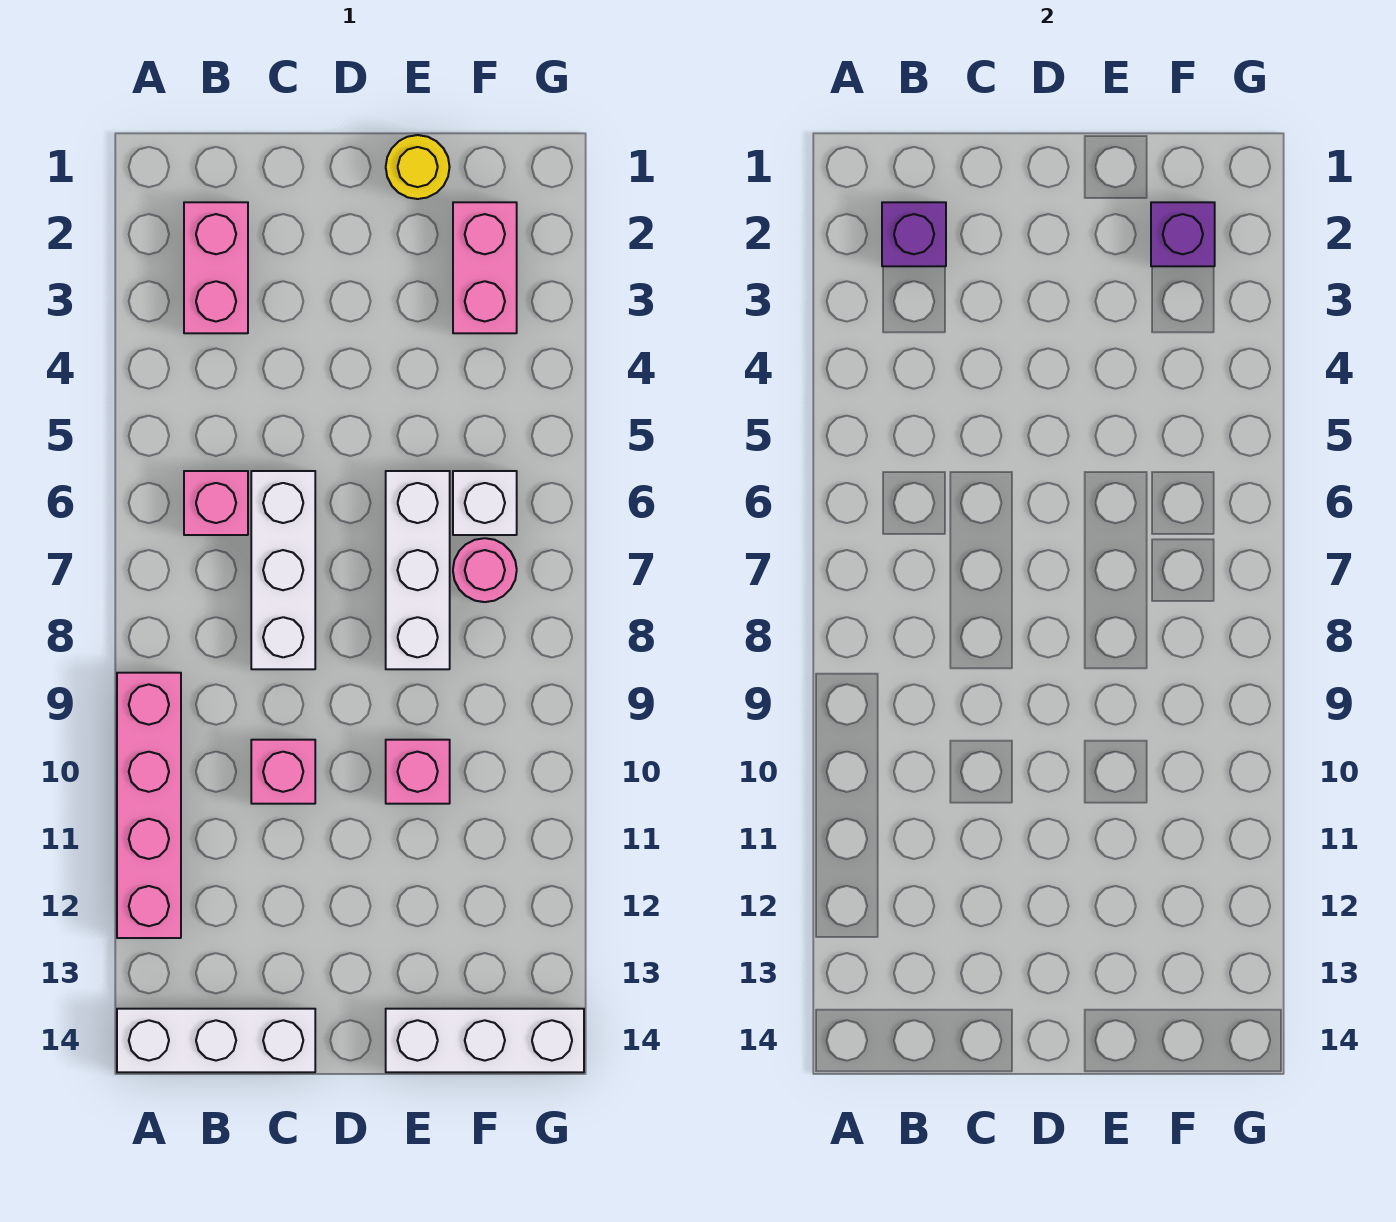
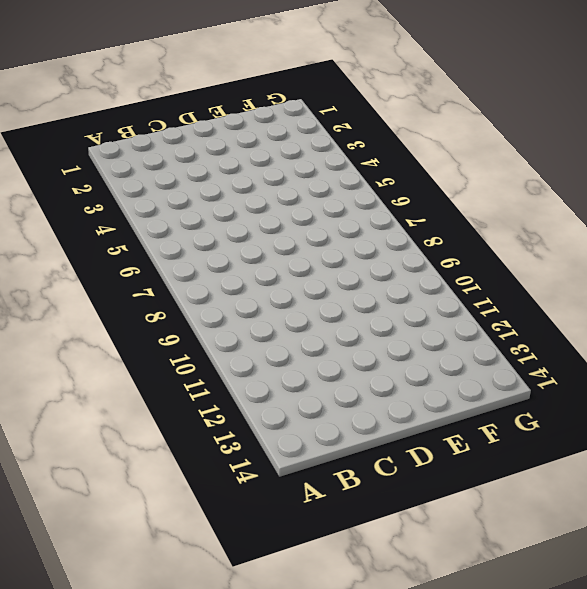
none -> pink 1x4 brick [117,673,181,938]
none -> white 1x3 brick [117,1009,315,1072]
none -> pink 1x2 brick [184,202,248,333]

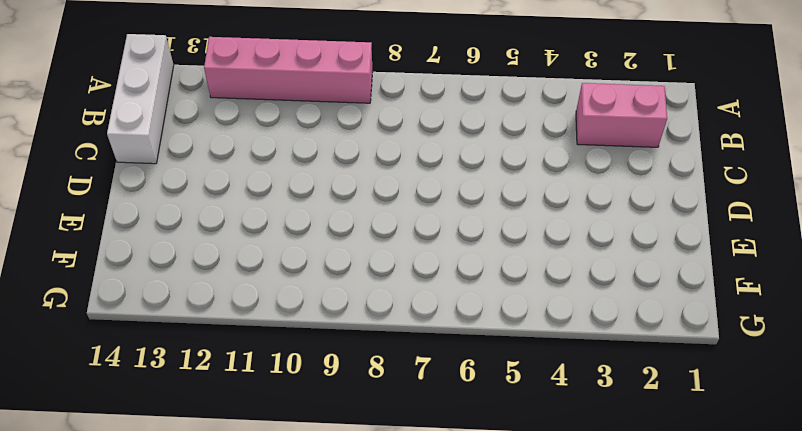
none -> pink 1x1 brick [184,471,248,535]
none -> white 1x3 brick [251,471,315,669]
none -> pink 1x1 brick [251,740,315,804]

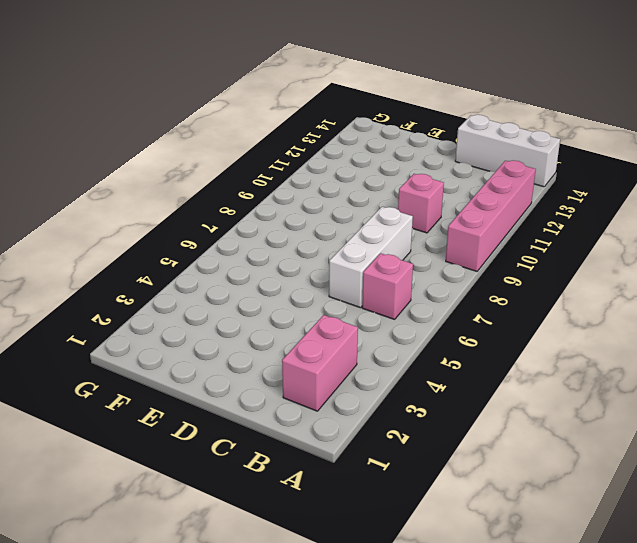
none -> yellow 1x1 round brick [386,135,450,199]
none -> white 1x3 brick [386,471,450,669]
none -> pink 1x1 brick [386,740,450,804]

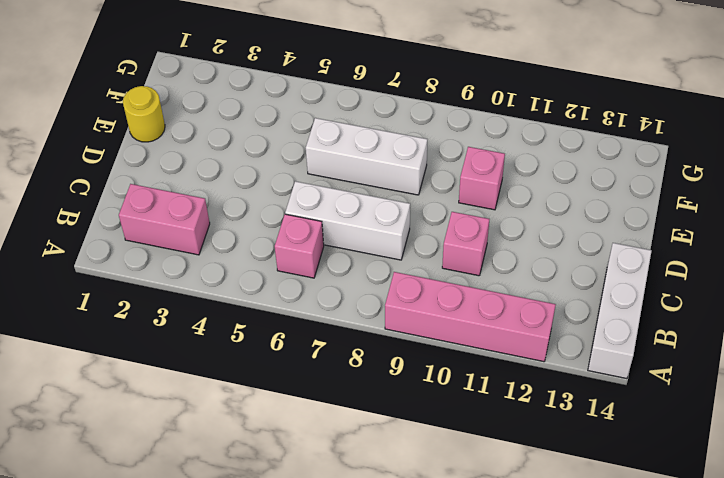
none -> white 1x3 brick [386,1009,584,1072]
none -> pink 1x2 brick [453,202,517,333]
none -> white 1x1 brick [453,471,517,535]

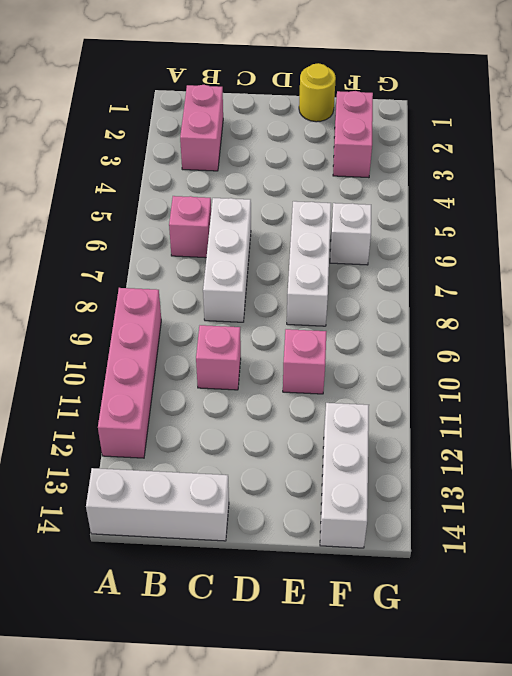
white 1x3 brick [320,403,369,548] -> white 1x3 brick turned to [386,1009,584,1072]
none -> pink 1x1 round brick [453,538,517,602]
none -> purple 1x1 brick [882,202,946,266]
none -> purple 1x1 brick [1151,202,1215,266]

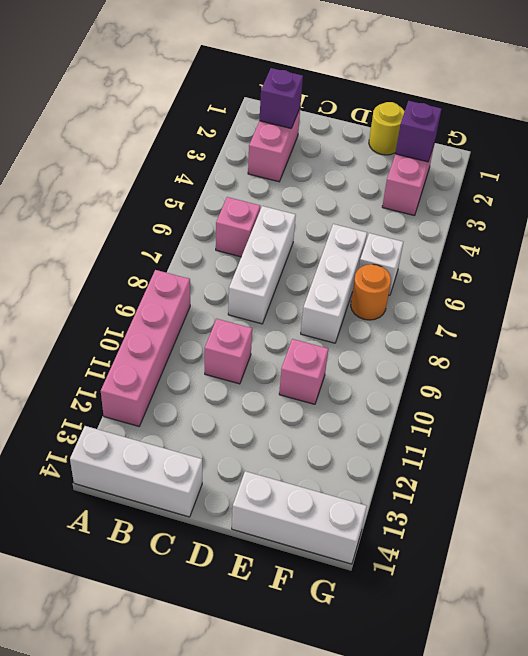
orange 1x1 round brick [351,264,391,320] -> pink 1x1 round brick [453,538,517,602]

